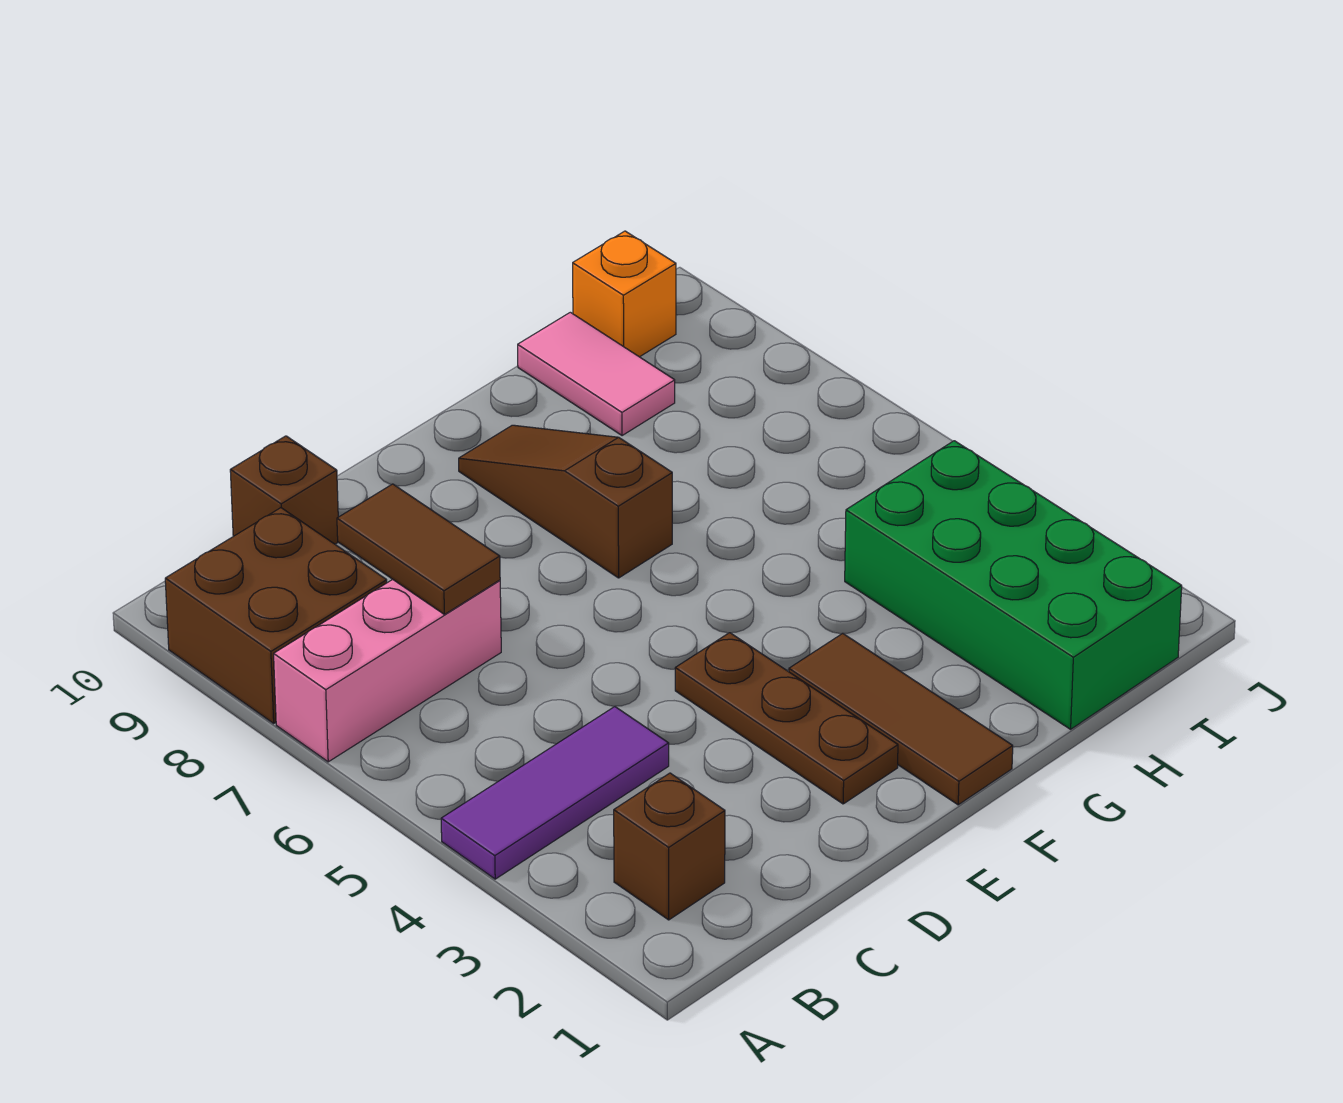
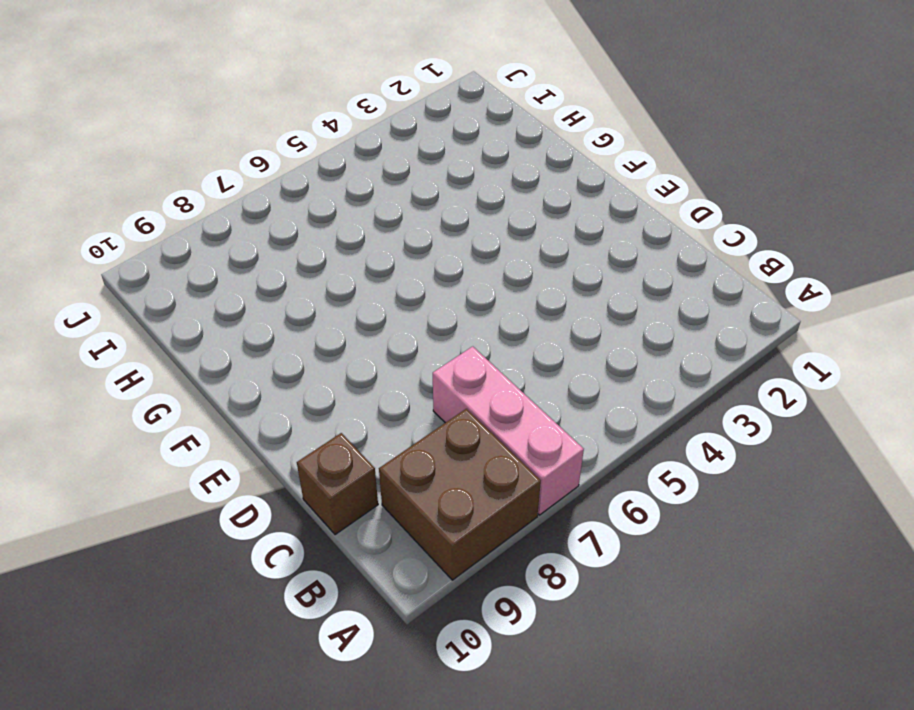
none -> purple 1x3 tile [441,707,669,879]
none -> brown 1x1 brick [614,773,725,920]
none -> brown 1x3 plate [675,633,898,804]

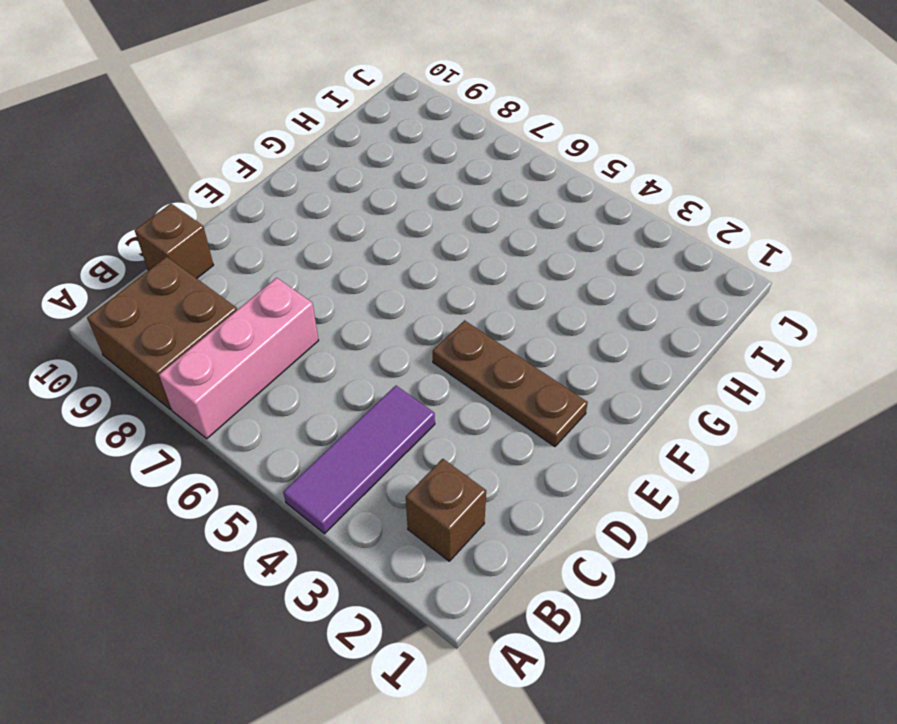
none -> brown 1x3 tile [789,633,1013,805]
none -> brown 1x3 slope [459,425,672,578]
none -> green 2x4 brick [845,441,1182,729]

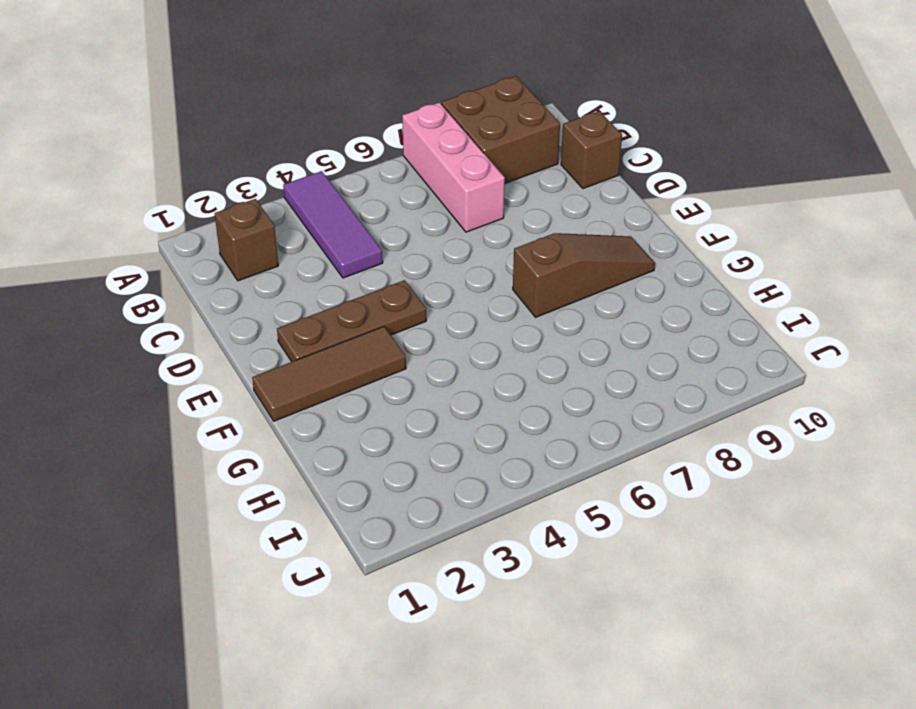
none -> green 2x4 brick [845,441,1182,729]
none -> pink 1x2 tile [518,312,675,436]
none -> orange 1x1 brick [573,231,676,357]

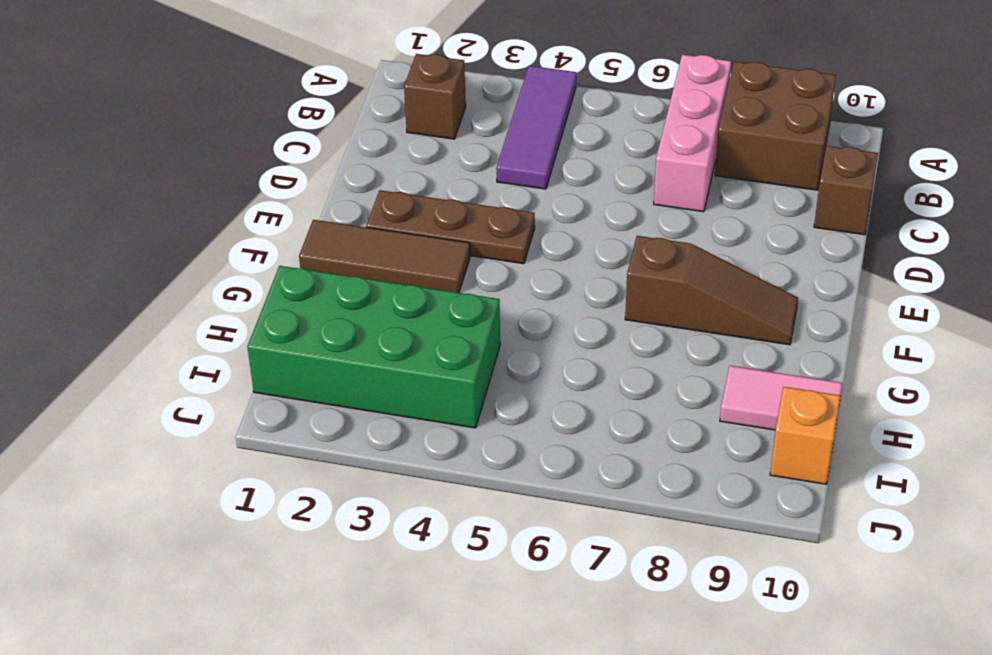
none -> brown 1x2 tile [337,484,500,614]

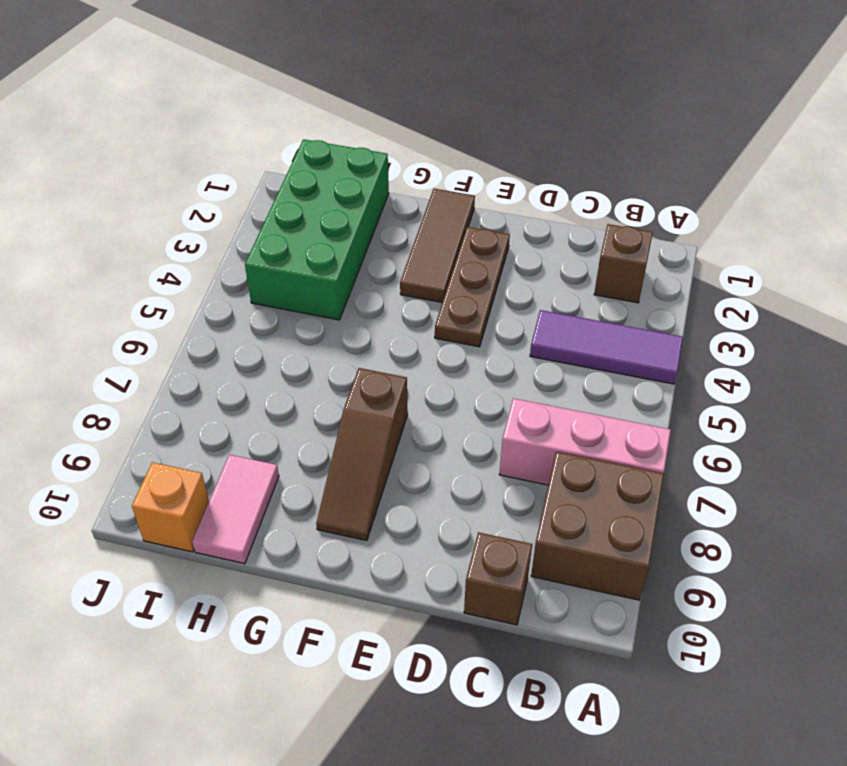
none -> brown 1x2 tile [337,484,500,614]

